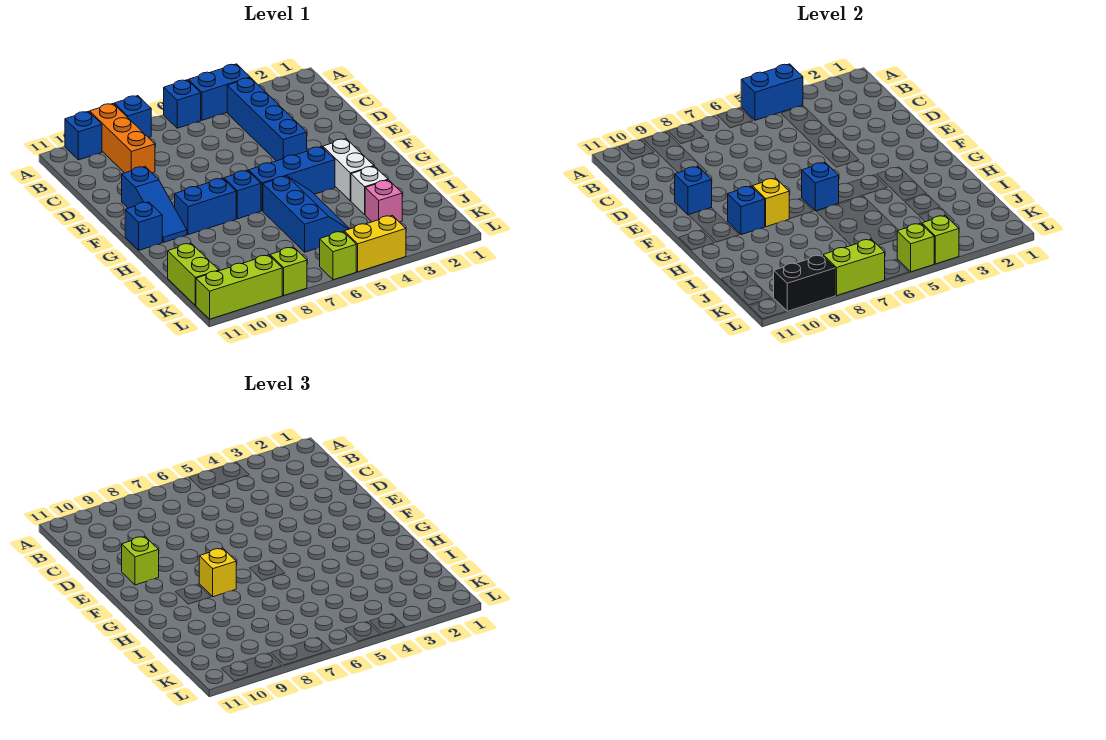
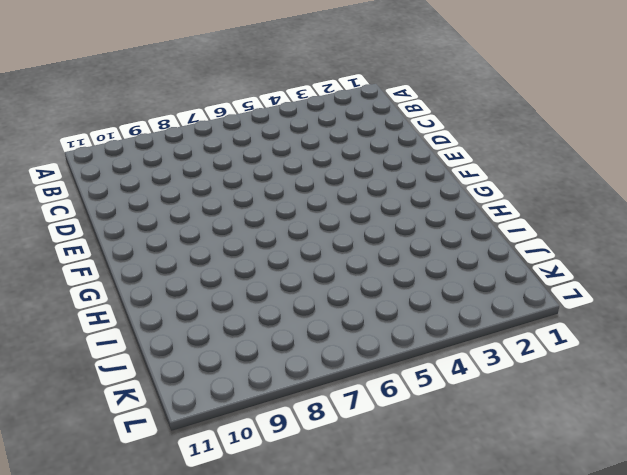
none -> blue 1x2 brick [188,64,250,120]
none -> blue 1x1 brick [164,80,201,128]
none -> blue 1x1 brick [114,96,151,138]
none -> orange 1x3 brick [90,104,155,173]

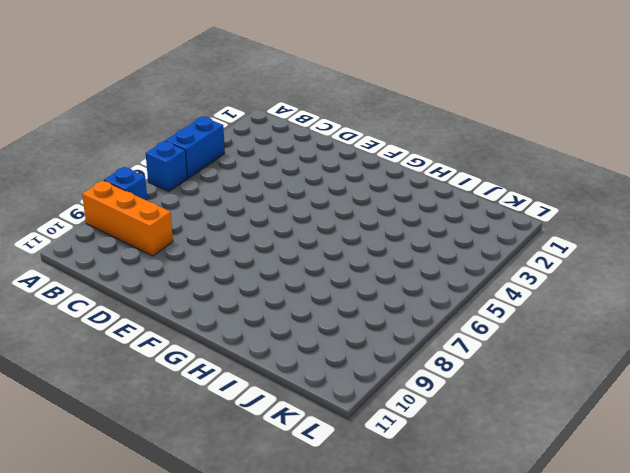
none -> blue 1x1 brick [65,111,102,160]
none -> blue 1x4 brick [227,78,307,161]
none -> blue 1x3 slope [122,167,187,242]
none -> white 1x2 brick [323,139,374,201]

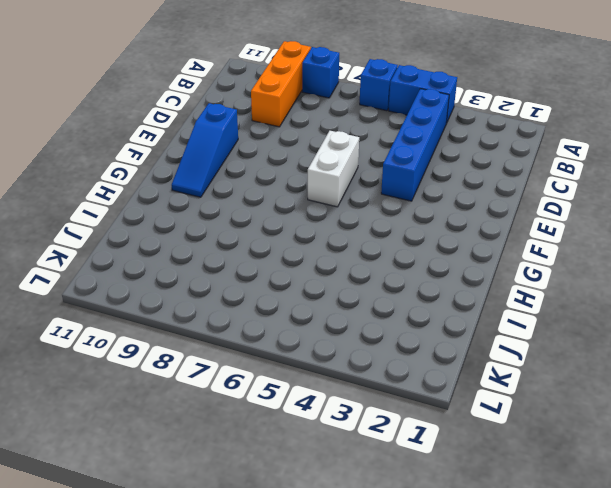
white 1x2 brick [308,131,359,207] -> white 1x2 brick moved to [323,139,374,201]
none -> blue 1x1 brick [65,111,102,160]
none -> blue 1x3 brick [249,147,335,211]
none -> blue 1x1 brick [224,170,261,219]
none -> blue 1x2 brick [175,178,236,235]

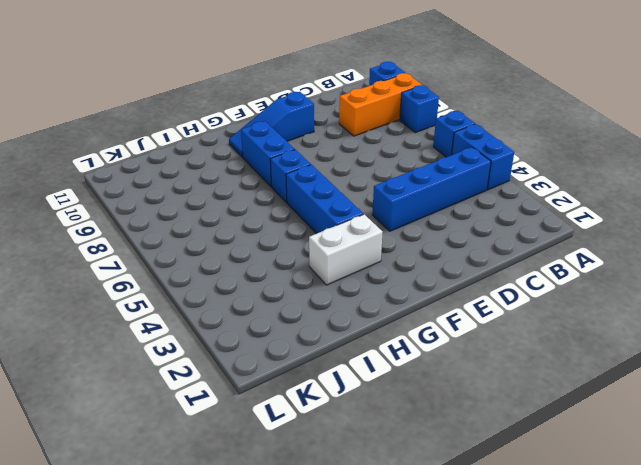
none -> blue 1x1 brick [125,202,162,250]
none -> blue 2x3 slope [263,176,350,252]
none -> white 1x1 brick [351,166,388,214]
none -> pink 1x1 brick [365,180,402,222]

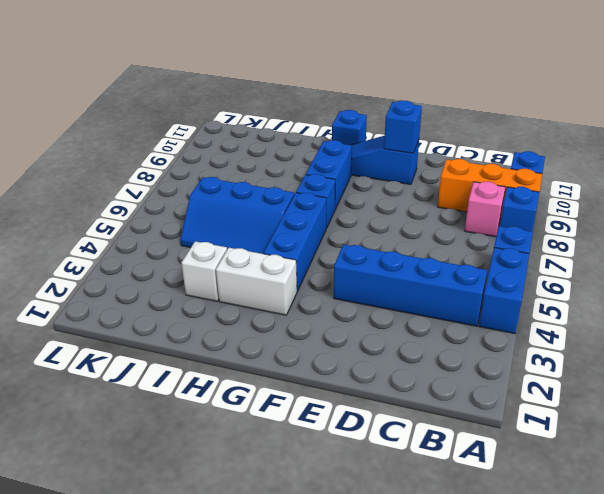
pink 1x1 brick [465,182,505,237] -> pink 1x1 brick moved to [365,180,402,222]
none -> lime 1x2 brick [168,243,219,305]
none -> yellow 1x2 brick [344,216,406,272]
none -> lime 1x1 brick [320,231,356,280]
none -> lime 1x1 brick [270,247,307,295]

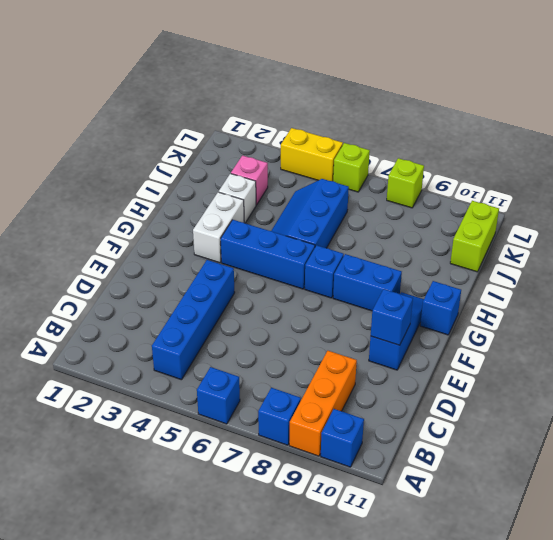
none -> blue 1x2 brick [188,64,250,120]
none -> lime 1x3 brick [196,255,282,319]
none -> blue 1x2 brick [741,64,803,120]
none -> blue 1x1 brick [802,162,839,211]

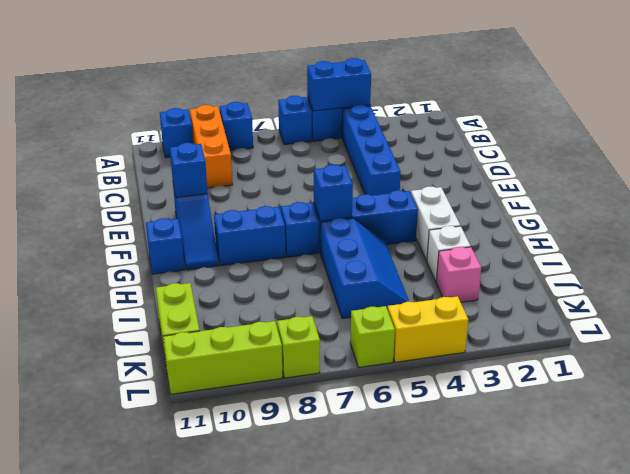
none -> yellow 1x1 brick [752,178,789,227]
none -> blue 1x1 brick [728,186,765,235]
none -> lime 1x1 brick [922,216,959,264]
none -> lime 1x1 brick [897,223,934,272]

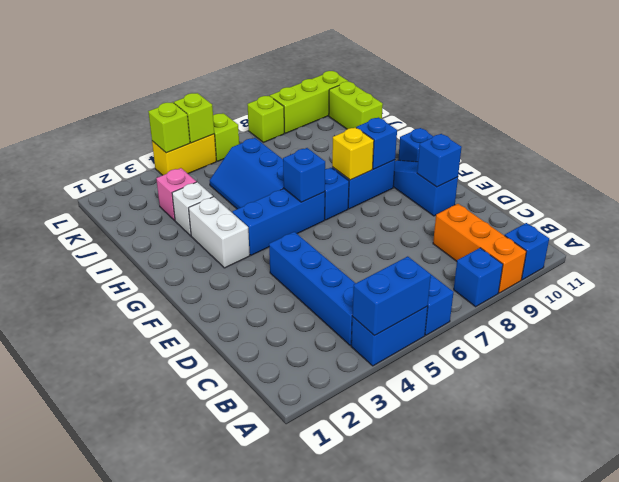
none -> lime 1x2 brick [823,239,885,295]
none -> black 1x2 brick [774,255,835,311]
none -> lime 1x1 brick [122,537,159,585]
none -> yellow 1x1 brick [199,548,236,597]

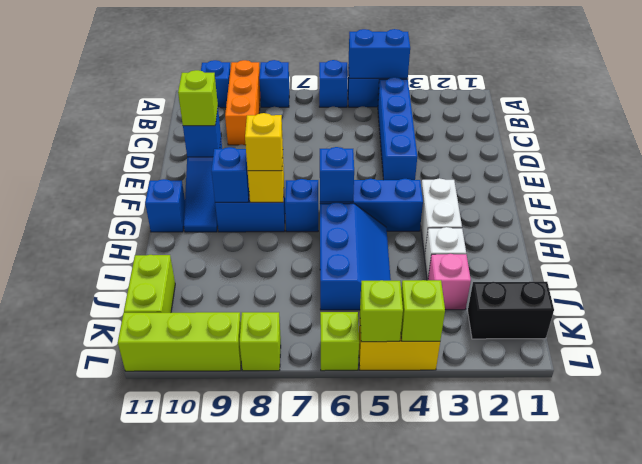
black 1x2 brick [468,282,554,339] -> black 1x2 brick moved to [774,255,835,311]
none -> lime 1x2 brick [823,239,885,295]

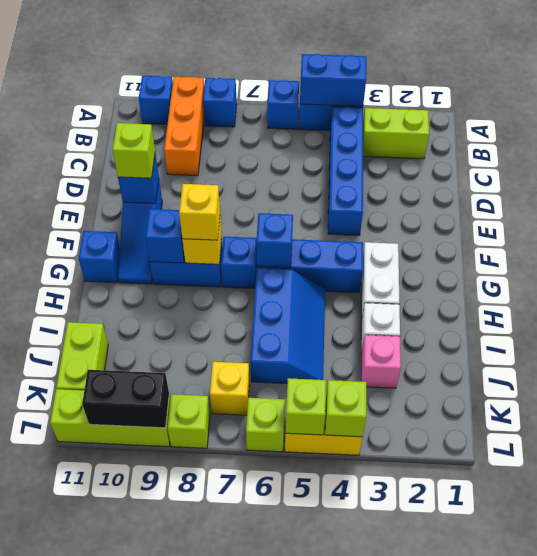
lime 1x2 brick [363,108,429,159] -> lime 1x2 brick moved to [823,239,885,295]
yellow 1x1 brick [210,362,249,415] -> none

